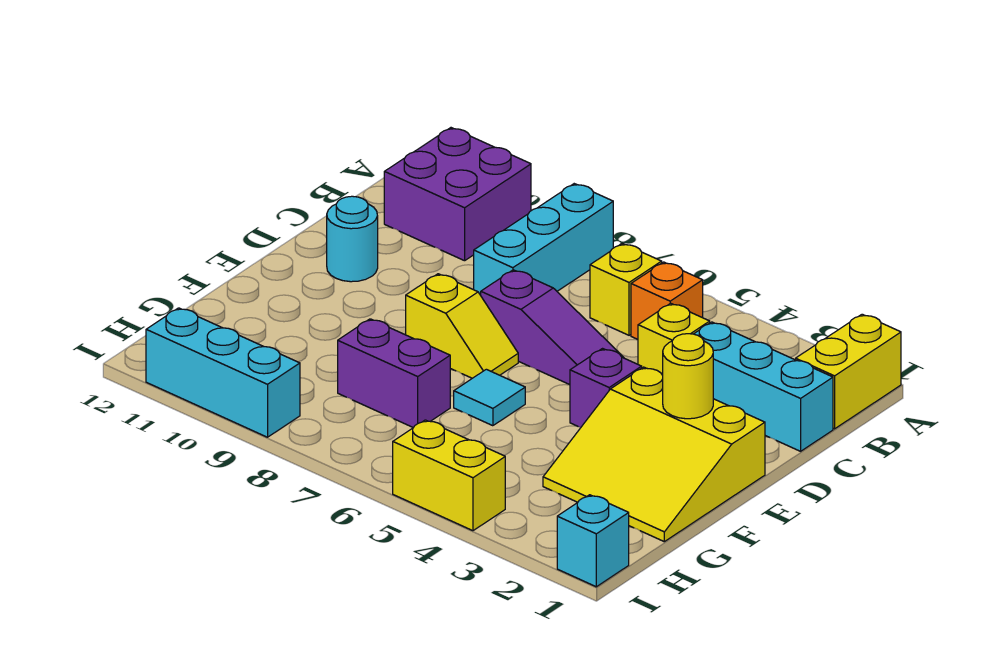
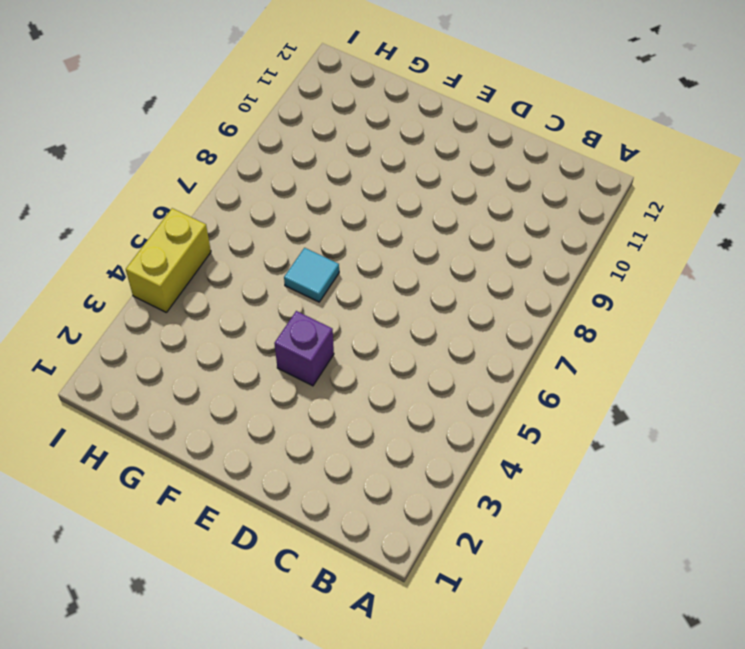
none -> yellow 1x2 brick [796,314,901,429]
none -> cyan 1x3 brick [474,184,613,295]
none -> purple 2x2 brick [384,128,531,261]

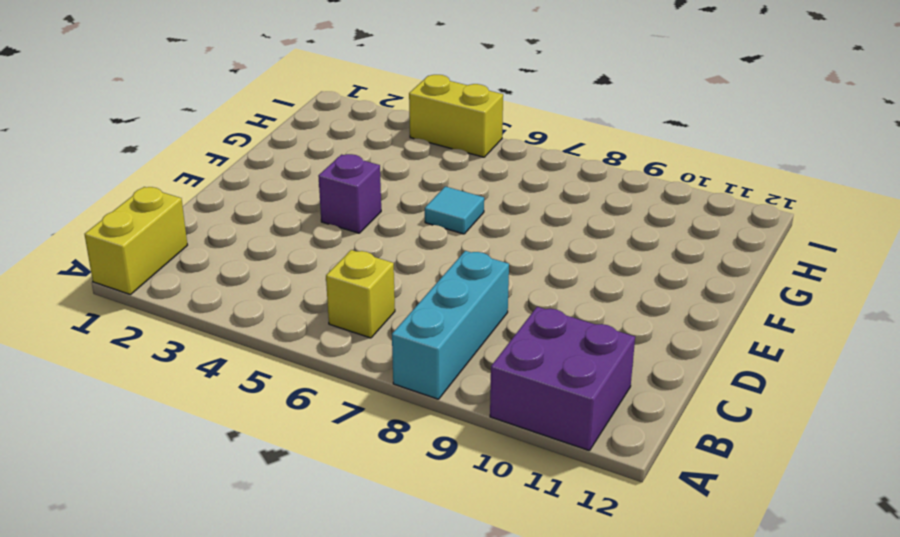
none -> orange 1x1 brick [631,262,703,339]
none -> cyan 1x3 brick [694,322,833,451]
none -> yellow 1x1 brick [638,303,710,375]

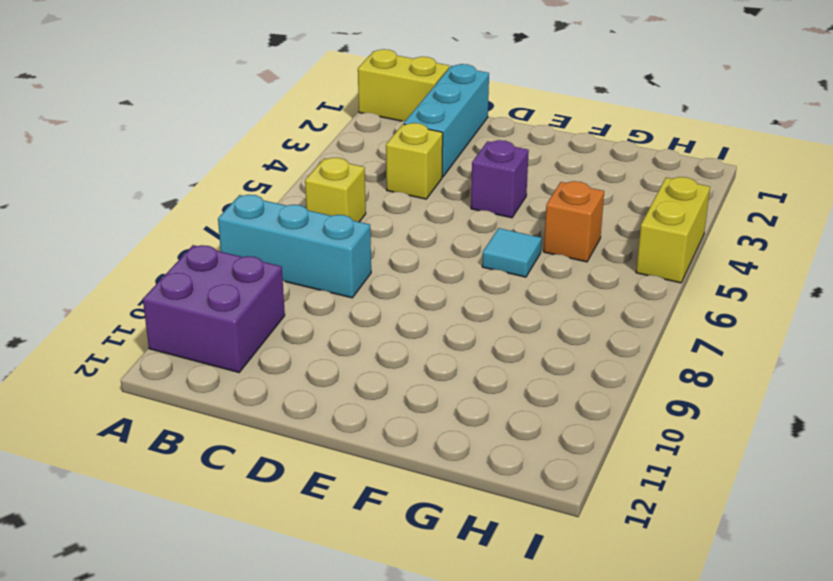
orange 1x1 brick [544,181,604,262] -> orange 1x1 brick moved to [631,262,703,339]
none -> purple 1x3 slope [481,270,624,385]
none -> cyan 1x1 round brick [327,196,378,282]
none -> yellow 3x3 slope [543,367,765,542]

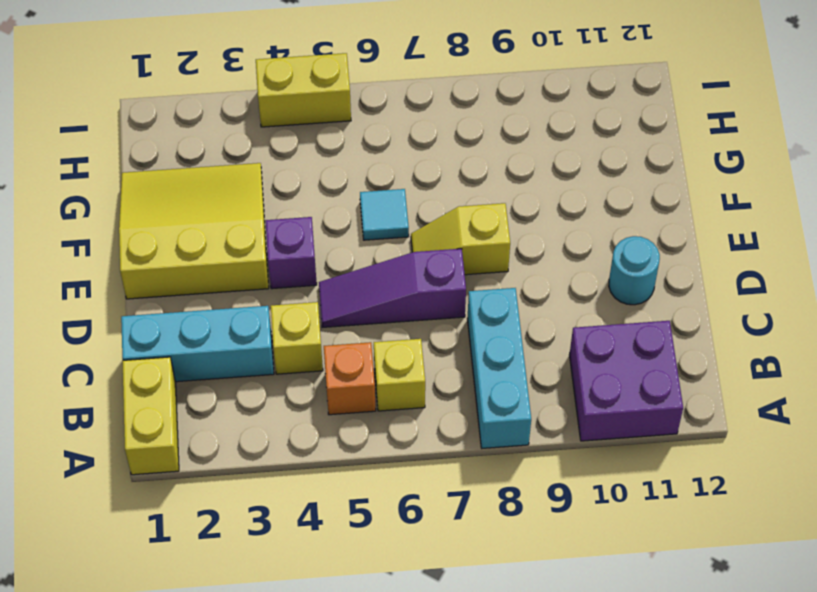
none -> purple 1x2 brick [338,319,450,428]
none -> cyan 1x1 brick [557,495,629,587]
none -> cyan 1x3 brick [146,308,300,437]

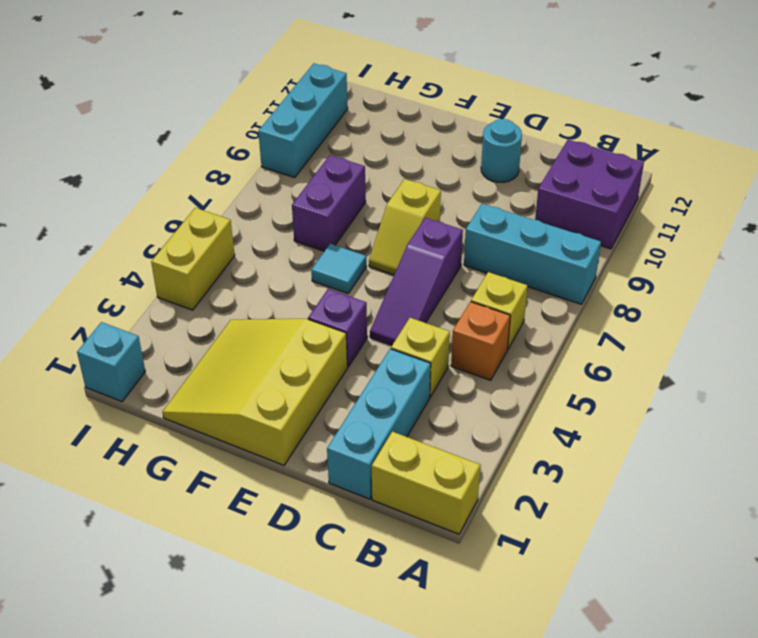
none -> yellow 1x1 round brick [663,334,713,419]

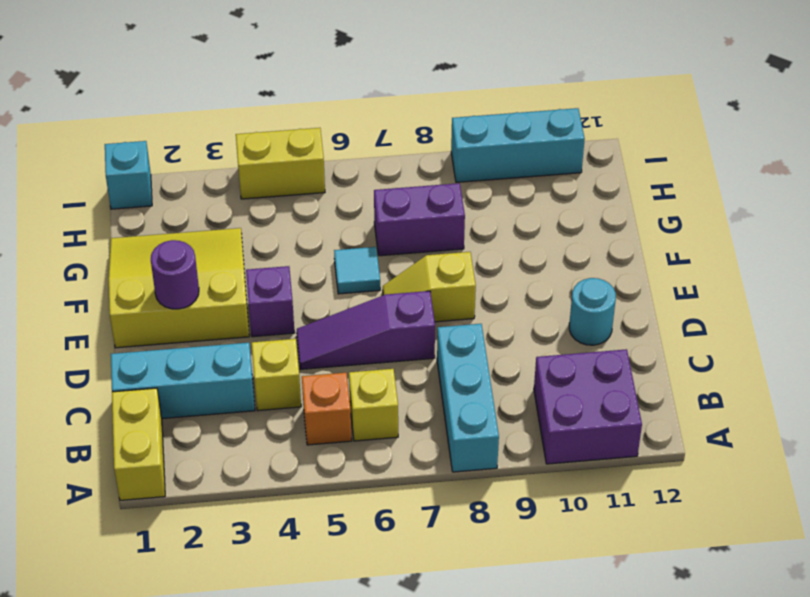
purple 1x1 round brick [151,240,199,309] -> yellow 1x1 round brick [663,334,713,419]

